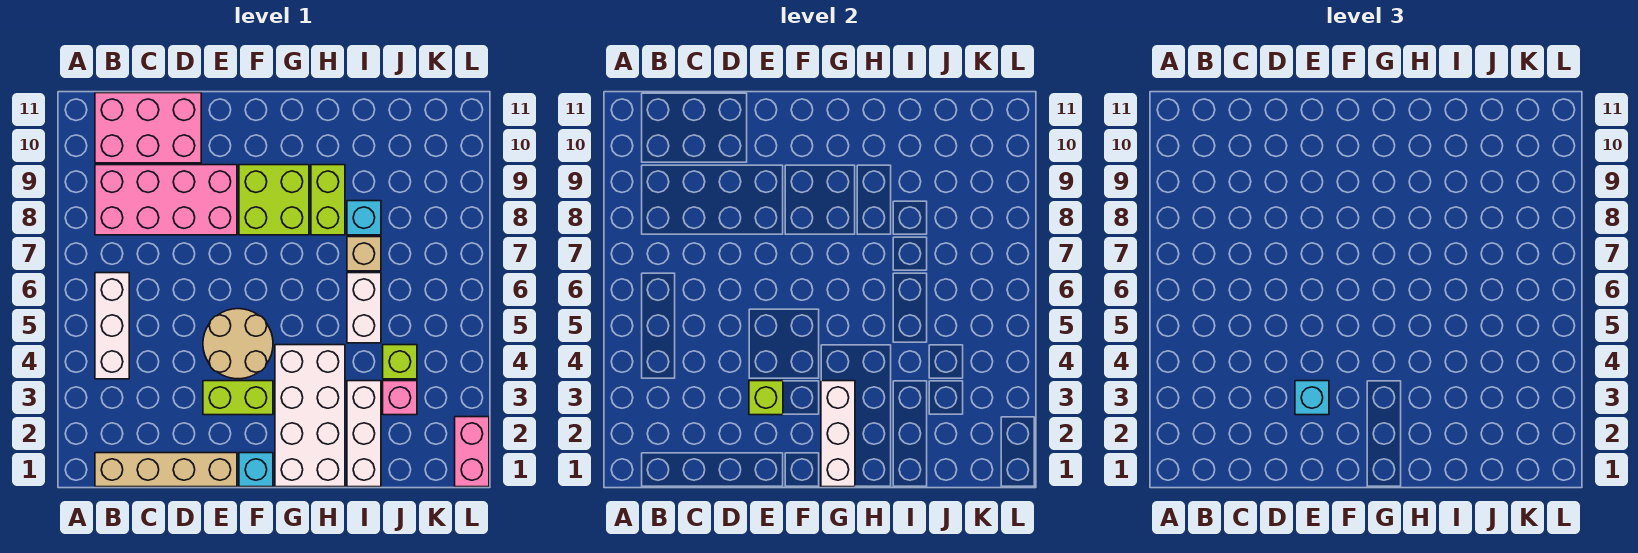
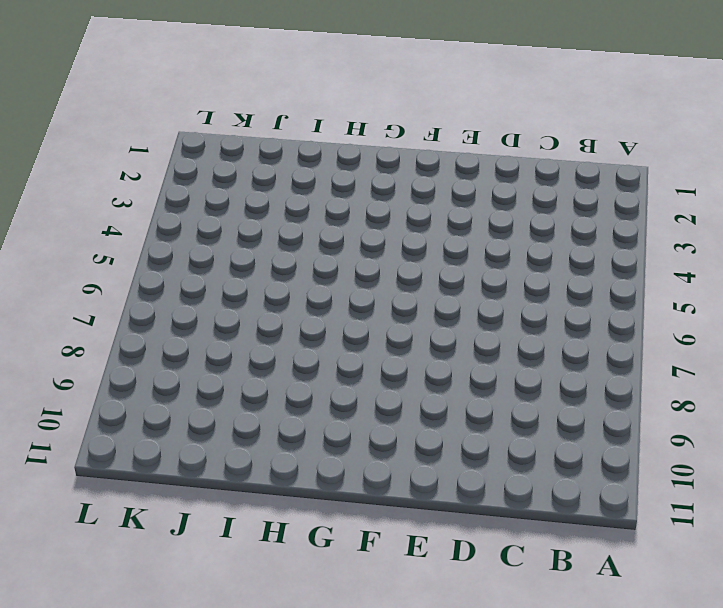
none -> tan 1x4 brick [95,453,237,487]
none -> white 1x3 brick [95,273,129,379]
none -> pink 2x4 brick [95,165,237,235]

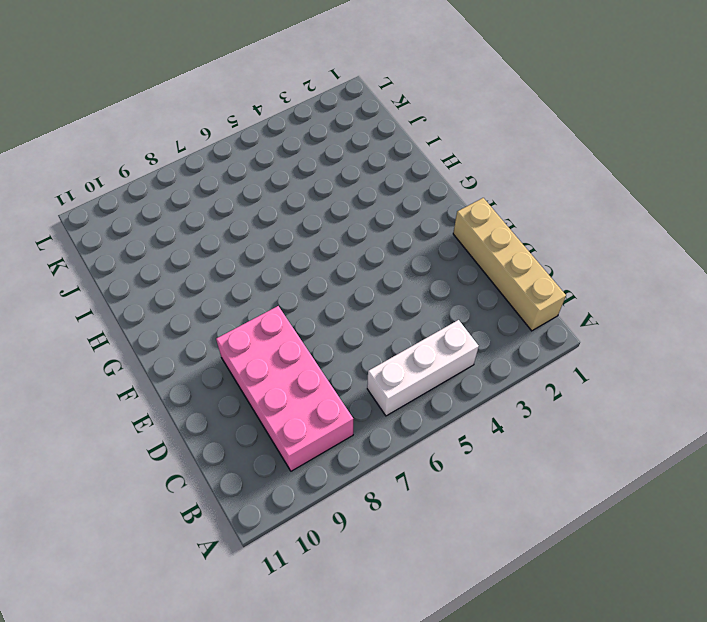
none -> pink 2x3 brick [95,93,201,163]
none -> lime 1x2 brick [203,381,273,415]
none -> tan 2x2 round brick [203,309,273,379]

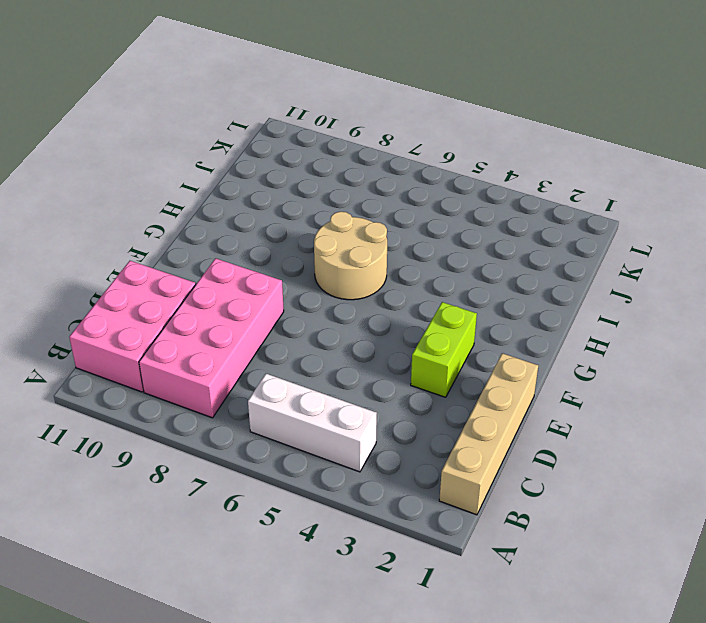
tan 2x2 round brick [314,212,387,300] -> tan 2x2 round brick moved to [203,309,273,379]
none -> cyan 1x1 brick [239,453,273,487]
none -> lime 2x2 brick [239,165,309,235]
none -> white 2x4 brick [275,345,345,487]

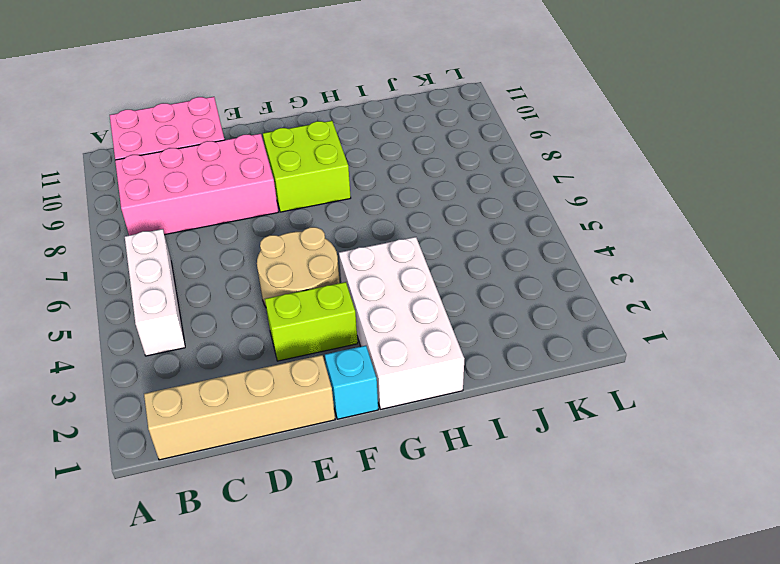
none -> lime 1x2 brick [311,165,345,235]
none -> white 1x3 brick [347,381,381,487]
none -> white 1x2 brick [347,273,381,343]

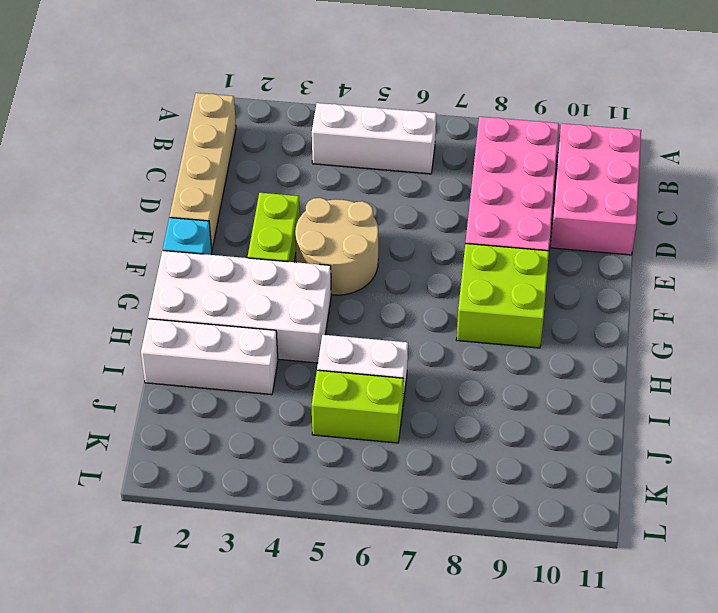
lime 1x2 brick [312,370,404,443] -> lime 1x2 brick moved to [311,165,345,235]
none -> tan 1x1 brick [347,237,381,271]
none -> cyan 1x1 brick [347,201,381,235]
none -> pink 1x1 brick [383,381,417,415]

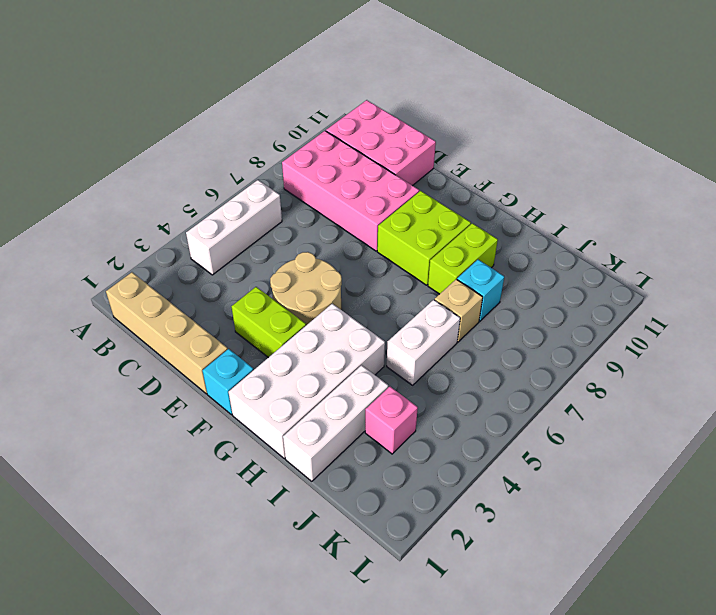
none -> lime 1x1 brick [383,345,417,379]
none -> pink 1x2 brick [455,417,489,487]
none -> lime 1x1 brick [749,381,783,415]

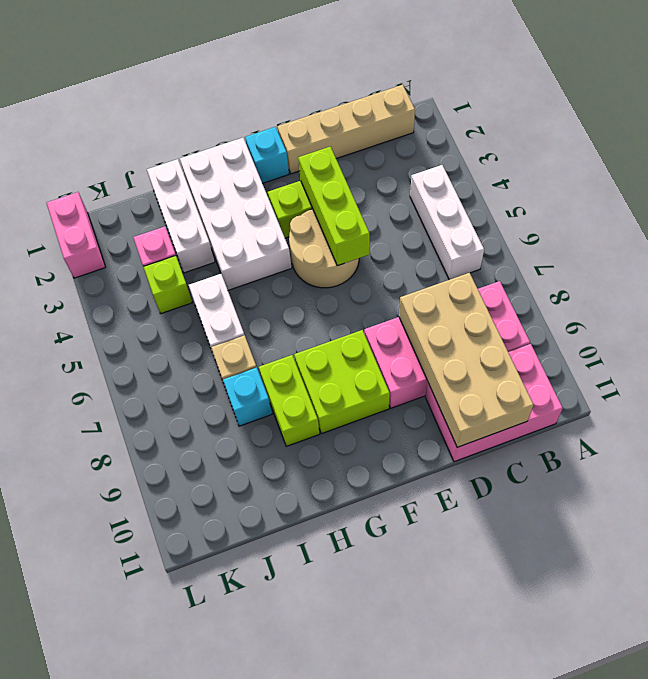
tan 2x4 brick [399,273,534,447] -> none
lime 1x3 brick [298,147,370,266] -> lime 1x1 brick [749,381,783,415]
none -> white 1x3 brick [821,381,855,487]
none -> cyan 1x1 brick [1295,381,1329,415]

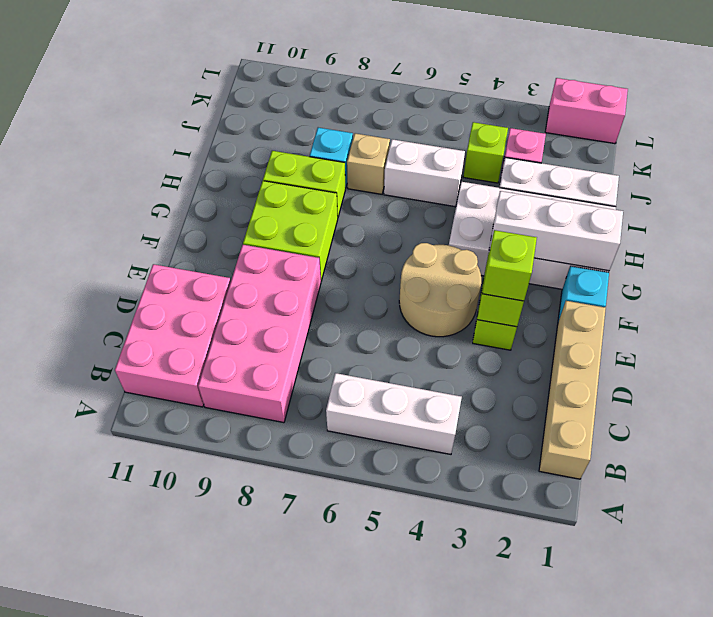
lime 1x1 brick [482,230,537,301] -> cyan 1x1 brick [1295,381,1329,415]

